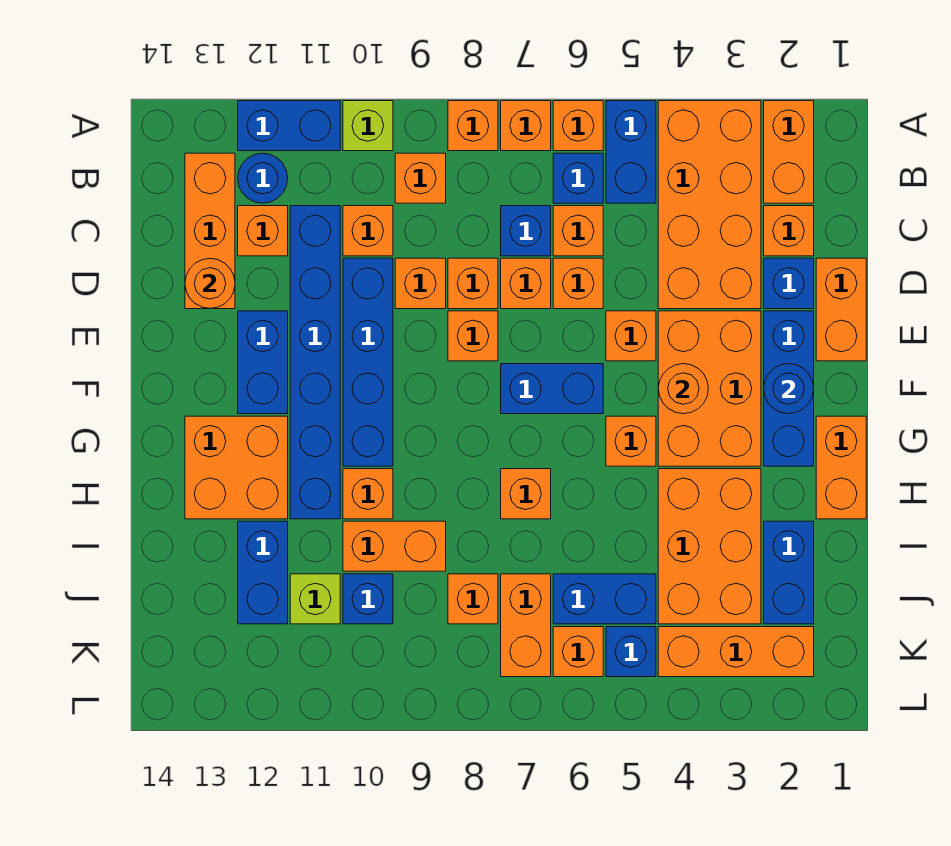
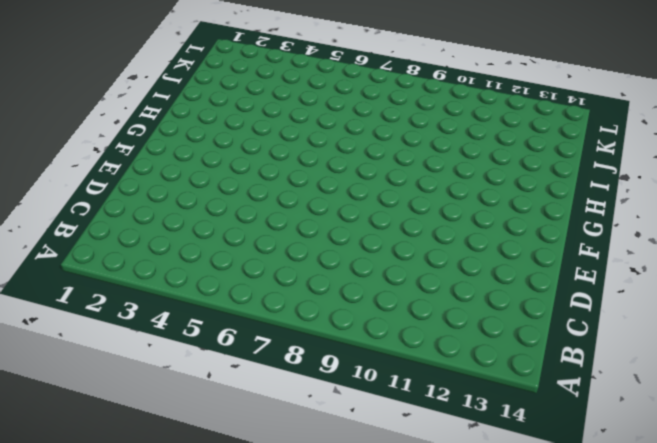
none -> orange 1x2 brick [764,101,814,203]
none -> orange 2x4 brick [658,101,761,309]
none -> blue 1x2 brick [606,101,656,203]
none -> orange 1x1 brick [553,101,603,151]

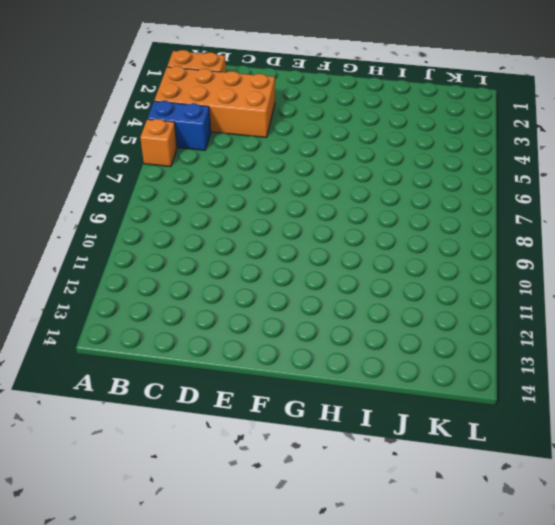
none -> orange 1x1 brick [501,101,551,151]
none -> orange 1x1 brick [448,101,498,151]
none -> lime 1x1 brick [343,101,393,151]
none -> blue 1x2 brick [238,101,340,151]

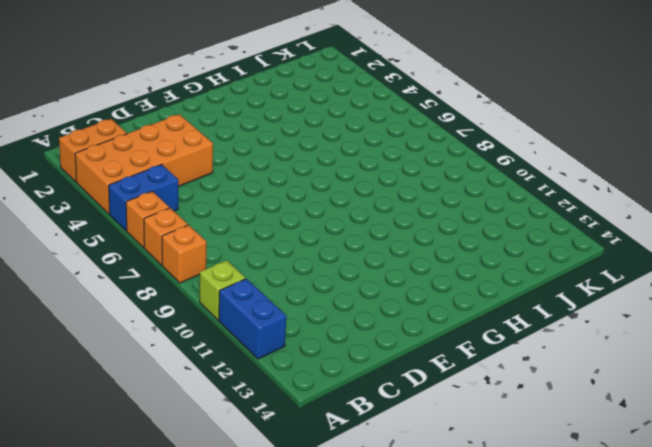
none -> blue 1x1 brick [553,153,603,203]
none -> orange 1x1 brick [395,153,446,203]
none -> blue 1x1 round brick [238,153,288,203]
none -> orange 1x3 brick [185,153,235,309]

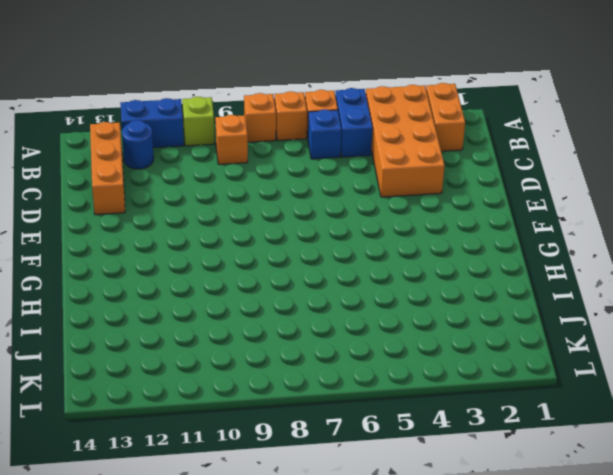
none -> orange 1x1 brick [764,206,814,256]
none -> orange 1x1 brick [553,206,603,256]
none -> blue 1x1 brick [501,206,551,256]
none -> orange 1x1 brick [343,206,393,256]

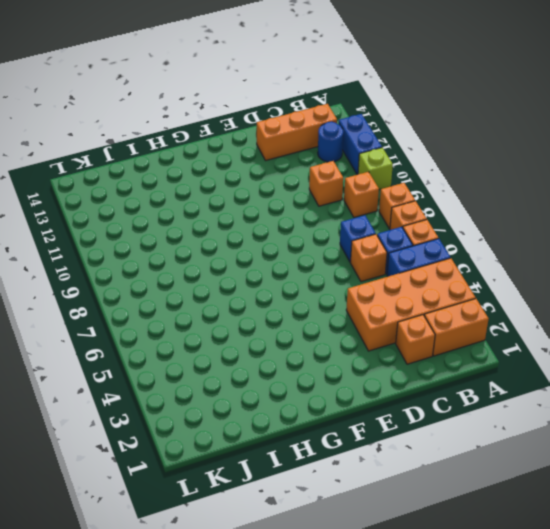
none -> blue 1x6 brick [290,206,340,519]
none -> orange 1x1 brick [238,206,288,256]
none -> orange 1x2 brick [816,258,866,361]
none -> blue 1x1 brick [764,258,814,309]

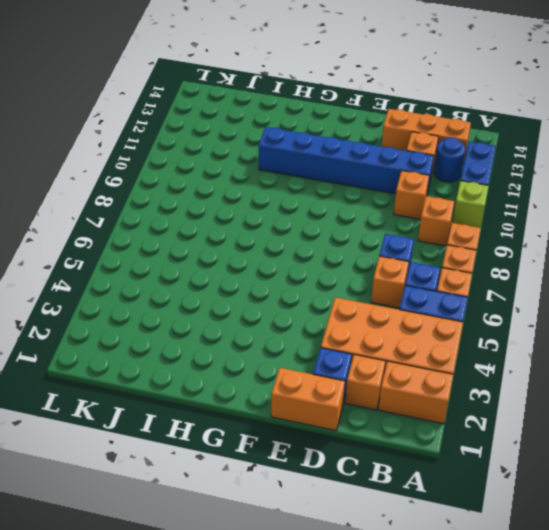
none -> orange 1x1 brick [553,258,603,309]
none -> orange 1x1 brick [501,258,551,309]
none -> orange 1x1 brick [448,258,498,309]
none -> orange 1x1 brick [395,258,446,309]

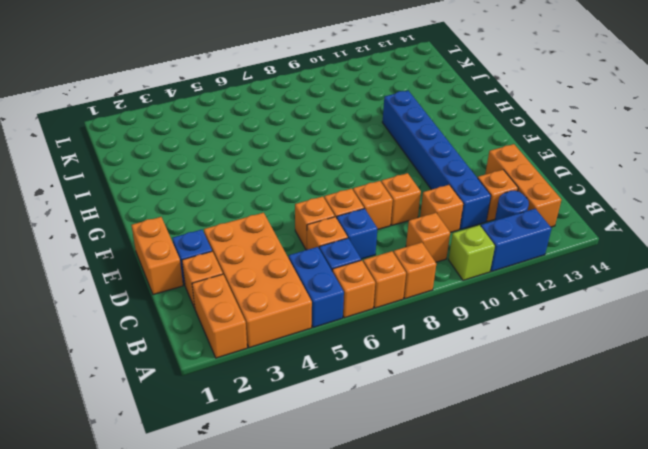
none -> blue 1x4 brick [343,258,393,466]
none -> blue 1x3 brick [764,311,814,466]
none -> orange 2x3 brick [658,311,761,466]
none -> orange 1x1 brick [606,311,656,361]

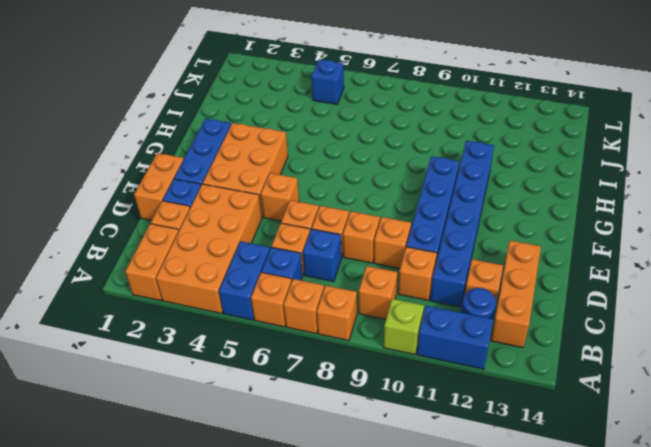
none -> orange 1x1 brick [448,311,498,361]
none -> blue 1x2 brick [238,311,288,414]
none -> blue 1x2 brick [501,364,603,414]
none -> orange 1x2 brick [816,416,866,519]

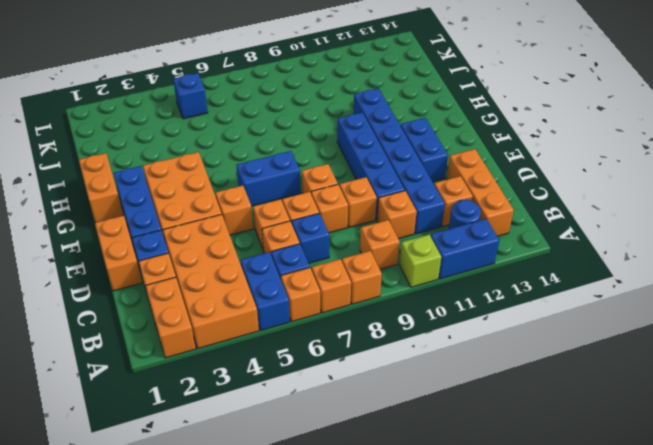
none -> orange 1x1 brick [606,416,656,466]
none -> orange 2x2 brick [185,416,288,519]
none -> orange 2x3 brick [658,469,761,624]
none -> orange 1x1 brick [501,469,551,519]

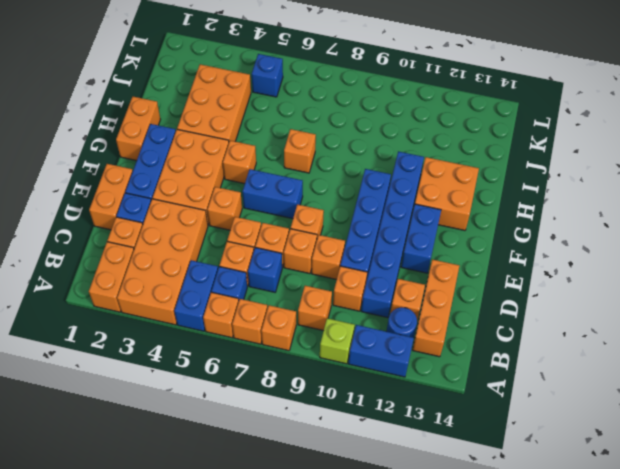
none -> orange 1x1 brick [343,469,393,519]
none -> blue 1x2 brick [764,521,814,624]
none -> orange 1x2 brick [343,521,446,571]
none -> blue 1x2 brick [238,521,288,624]

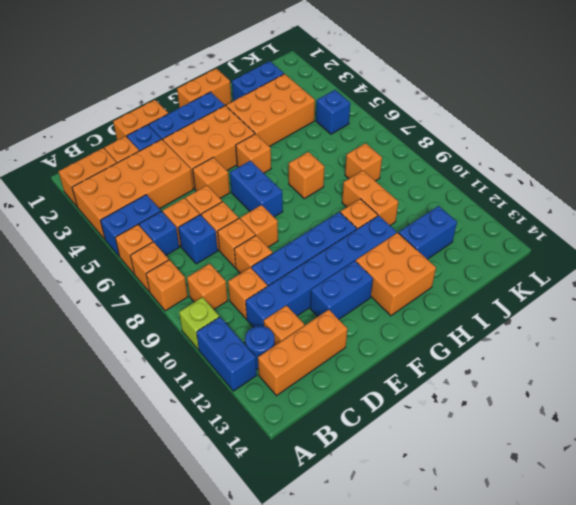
none -> blue 1x2 brick [553,574,656,624]
none -> orange 1x2 brick [501,574,551,677]
none -> blue 1x1 brick [343,574,393,624]
none -> lime 1x1 brick [290,574,340,624]

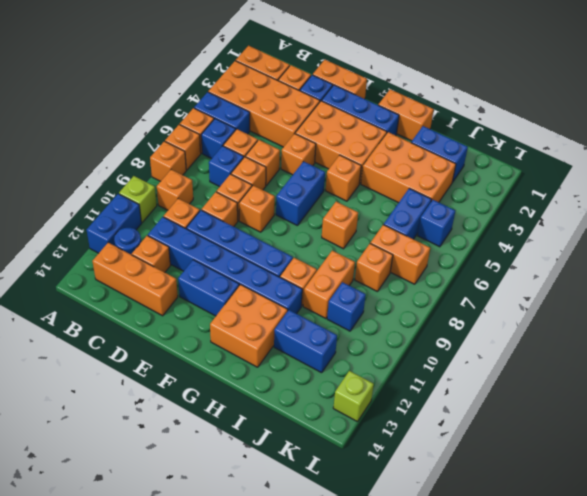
lime 1x1 brick [333,371,374,422] -> lime 1x1 brick moved to [290,574,340,624]
none -> orange 1x3 brick [658,627,814,677]
none -> orange 1x1 brick [553,627,603,677]
none -> orange 1x1 round brick [185,258,235,308]
none -> blue 1x1 round brick [764,364,814,414]

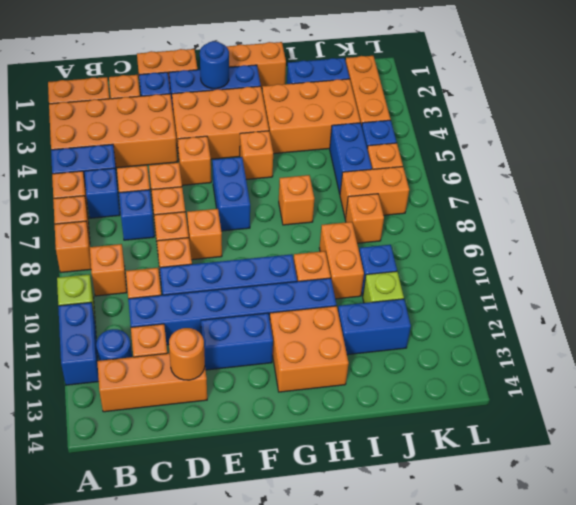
none -> orange 1x1 round brick [658,364,708,414]

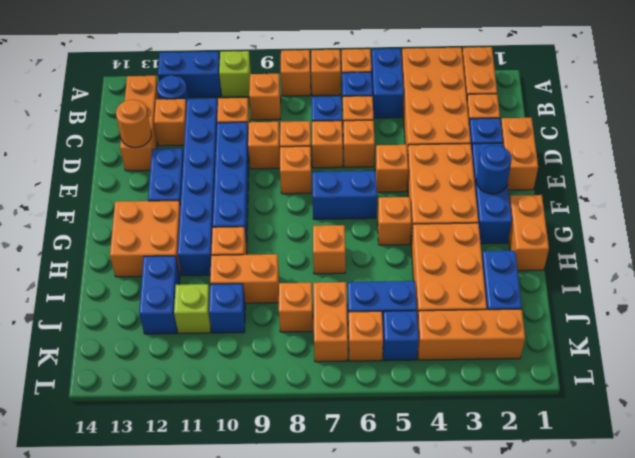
none -> orange 1x1 round brick [658,364,708,414]

